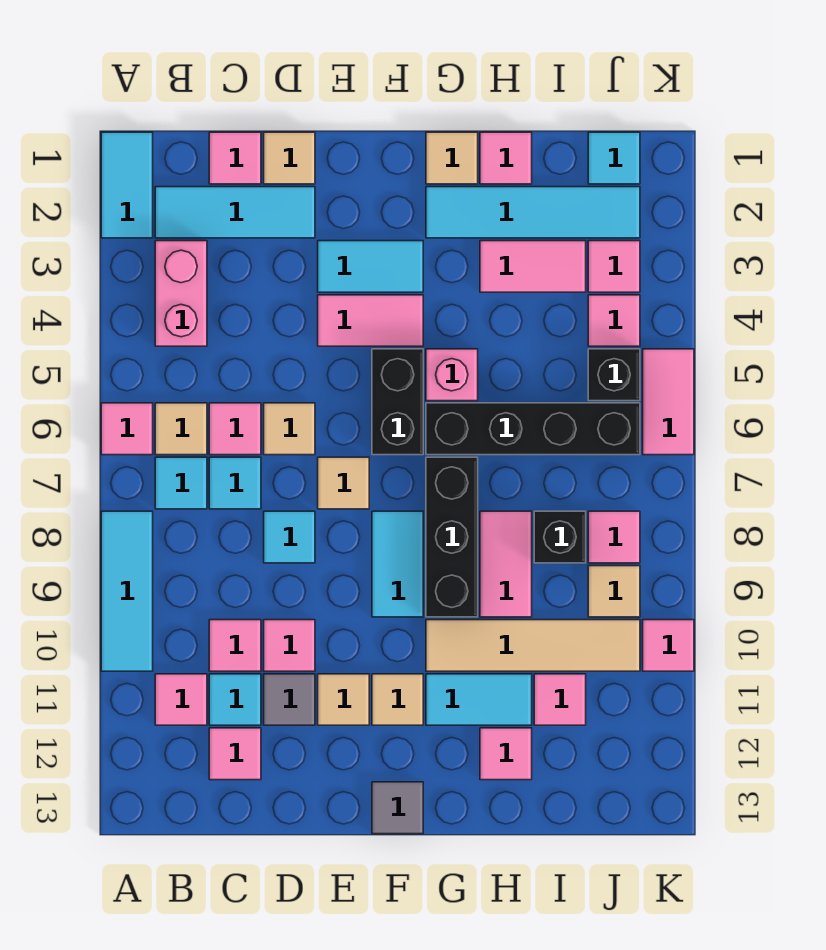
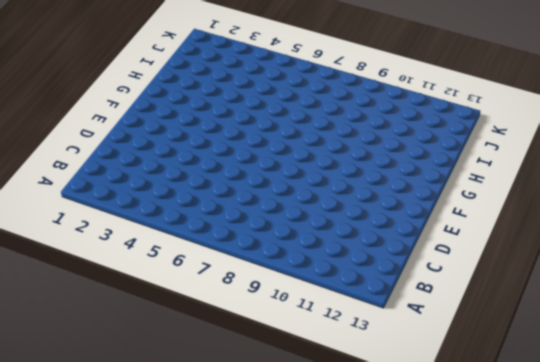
none -> cyan 1x2 tile [101,132,153,238]
none -> pink 1x1 tile [101,403,153,455]
none -> cyan 1x3 tile [101,511,153,671]
none -> cyan 1x3 tile [155,187,315,238]

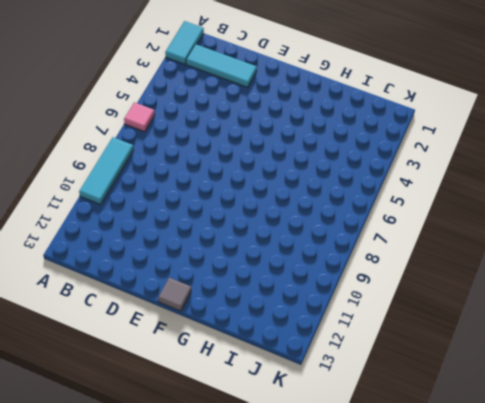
none -> pink 1x2 brick [155,241,207,346]
none -> tan 1x1 tile [155,403,207,455]
none -> cyan 1x1 tile [155,457,207,509]
none -> pink 1x1 tile [155,674,207,725]

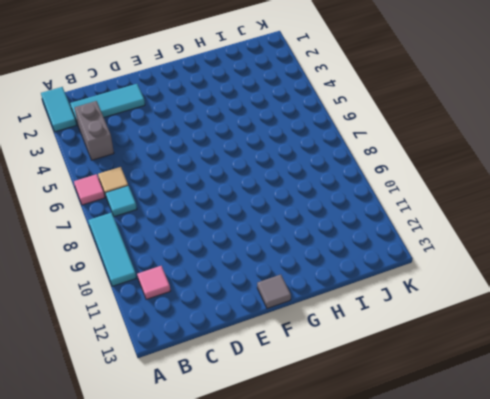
grey 1x2 brick [74,101,114,160] -> pink 1x2 brick [155,241,207,346]
none -> pink 1x1 tile [209,132,261,184]
none -> pink 1x1 tile [209,403,261,455]
none -> cyan 1x1 tile [209,457,261,509]
none -> pink 1x1 tile [209,620,261,671]

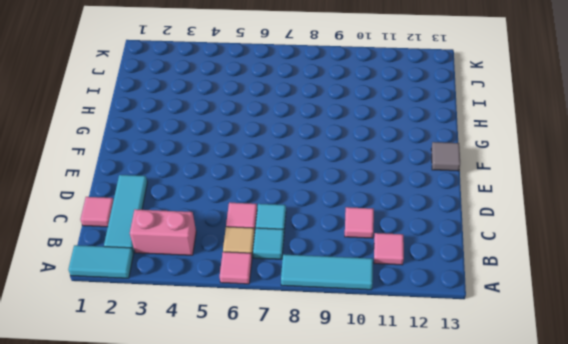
none -> cyan 1x1 tile [209,674,261,725]
none -> pink 1x1 tile [209,728,261,780]
none -> tan 1x1 tile [264,132,315,184]
none -> tan 1x1 tile [264,403,315,455]

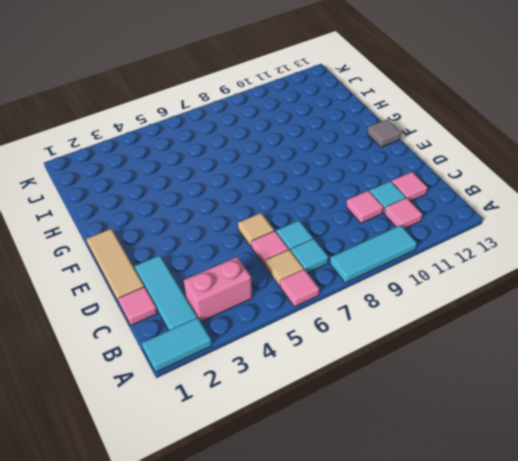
tan 1x3 tile [87,229,144,302] -> tan 1x1 tile [264,132,315,184]
none -> cyan 1x1 tile [264,511,315,563]
none -> pink 1x1 tile [264,620,315,671]
none -> grey 1x1 tile [264,674,315,725]
none -> cyan 1x2 tile [318,241,423,292]

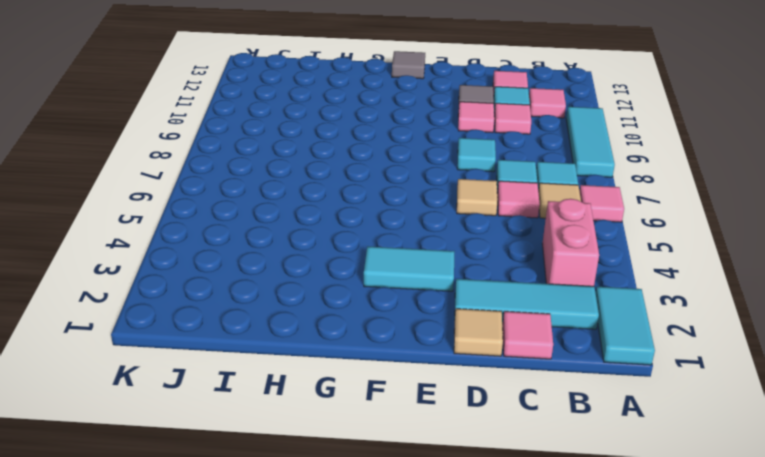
none -> pink 1x2 tile [318,295,423,346]
none -> tan 1x1 tile [318,457,369,509]
none -> tan 1x1 tile [318,674,369,725]
none -> black 1x2 brick [372,349,423,455]

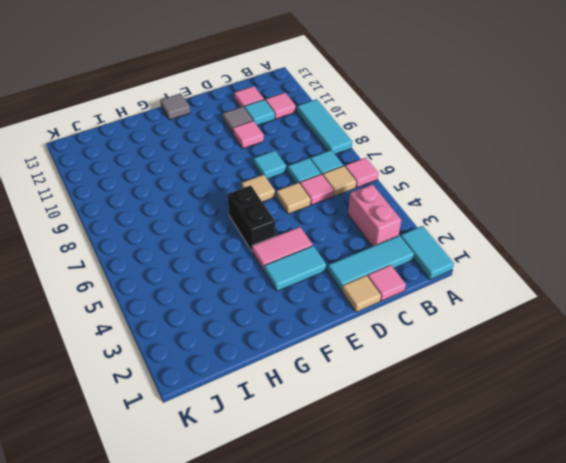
none -> pink 1x1 tile [209,620,261,671]
none -> tan 1x1 tile [318,674,369,725]
none -> cyan 1x2 tile [372,511,423,617]
none -> tan 1x1 tile [372,674,423,725]

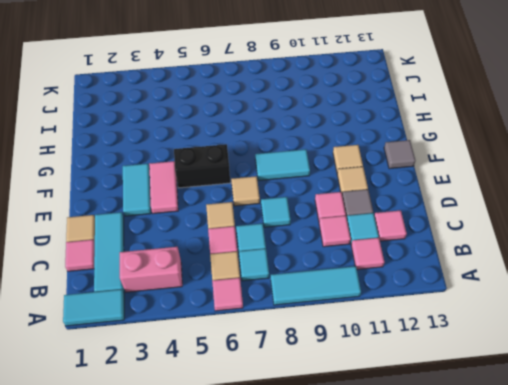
none -> tan 1x1 tile [426,132,478,184]
none -> cyan 1x4 tile [426,187,640,238]
none -> pink 1x1 brick [426,349,478,401]
none -> black 1x4 brick [426,403,640,455]

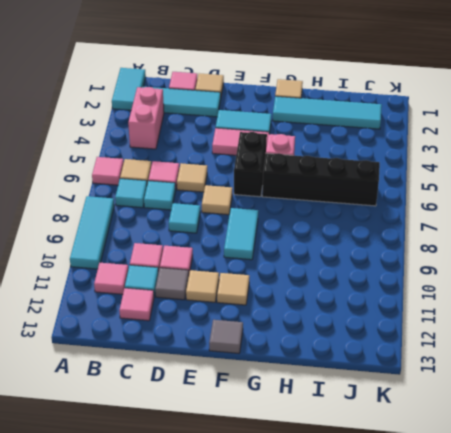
none -> black 1x3 brick [426,457,478,617]
none -> tan 1x4 tile [426,620,640,671]
none -> cyan 1x2 tile [426,674,532,725]
none -> pink 1x1 tile [480,132,532,184]

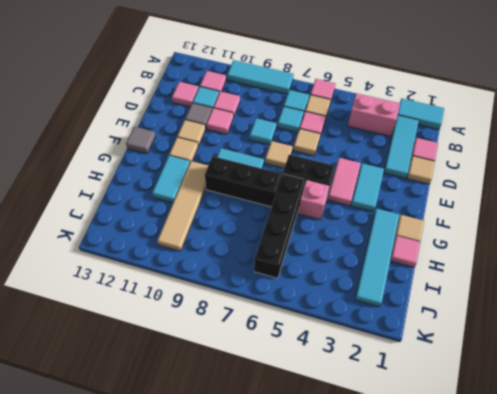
none -> pink 1x2 tile [480,241,586,292]
none -> pink 1x2 tile [480,511,532,617]
none -> pink 1x1 tile [480,728,532,780]
none -> black 1x1 brick [534,511,586,563]

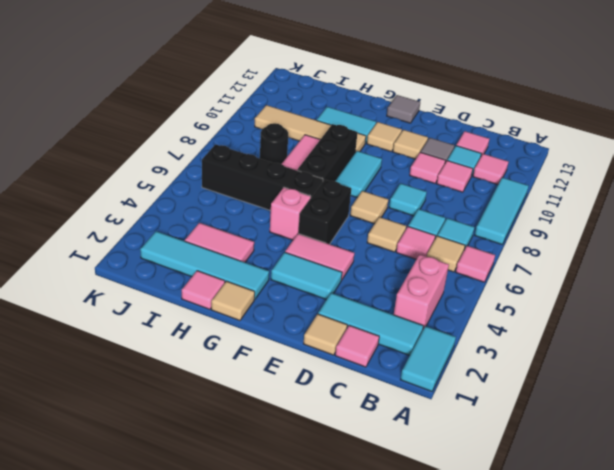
black 1x1 round brick [260,123,288,164] -> black 1x1 brick [534,511,586,563]
none -> pink 1x1 tile [480,728,532,780]
none -> pink 1x1 tile [534,674,586,725]
none -> cyan 1x1 tile [588,132,640,184]
none -> pink 1x1 tile [588,241,640,292]

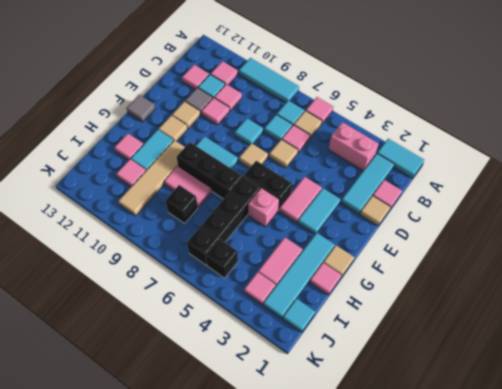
none -> pink 1x1 tile [588,295,640,346]
none -> pink 1x1 tile [588,511,640,563]
none -> tan 1x1 tile [588,566,640,617]
none -> pink 1x2 tile [643,349,694,455]

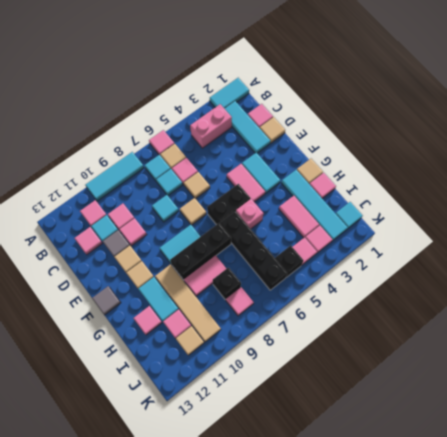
tan 1x1 tile [176,326,204,355] -> tan 1x1 tile moved to [588,566,640,617]
none -> pink 1x2 tile [643,349,694,455]
none -> pink 1x1 tile [643,620,694,671]

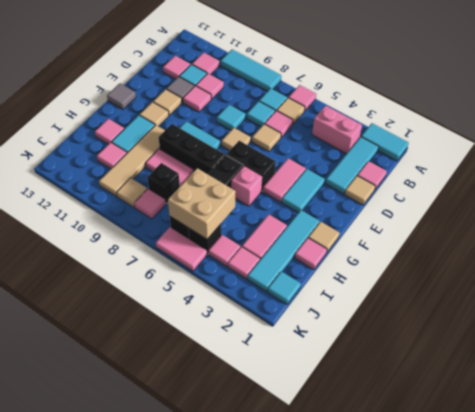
tan 2x2 brick [168,168,236,239] -> none
none -> pink 1x1 tile [643,620,694,671]

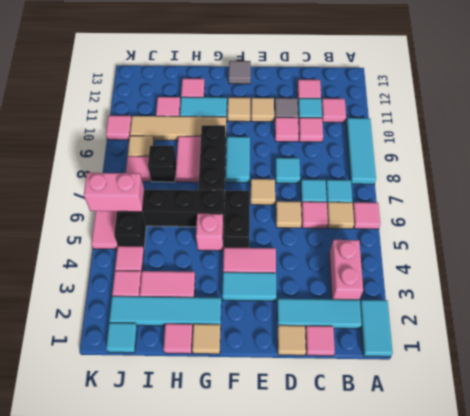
pink 1x2 brick [84,173,144,212] -> none

